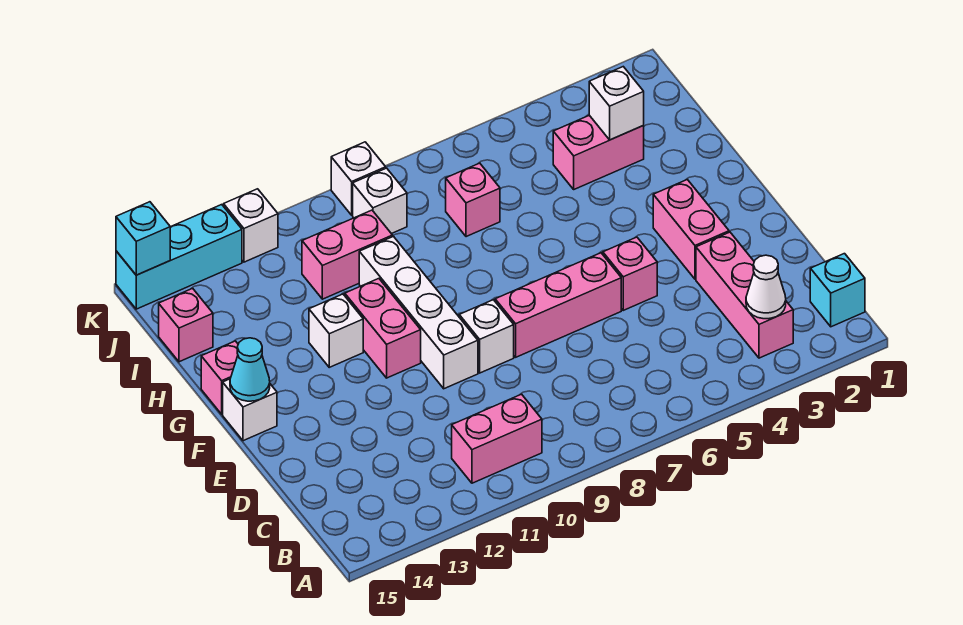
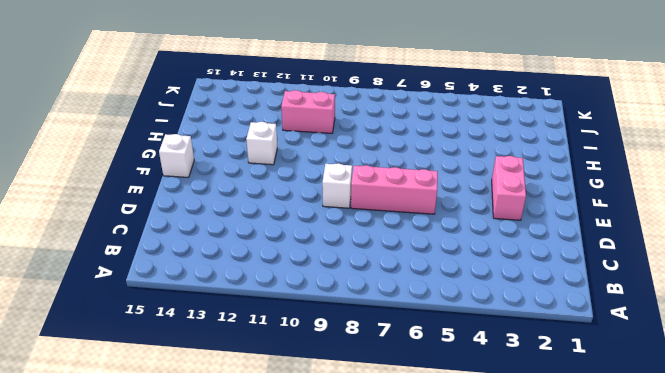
none -> cyan 1x1 brick [810,254,865,327]
none -> pink 1x3 brick [696,232,793,358]
none -> pink 1x2 brick [452,394,542,483]

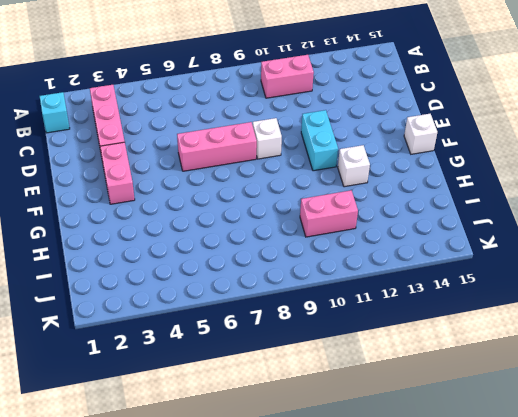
cyan 1x2 brick [301,110,338,171] -> pink 1x2 brick [345,279,421,378]
none -> pink 1x1 brick [603,237,657,310]
none -> white 1x4 brick [359,236,478,389]
none -> pink 1x1 brick [201,341,238,414]

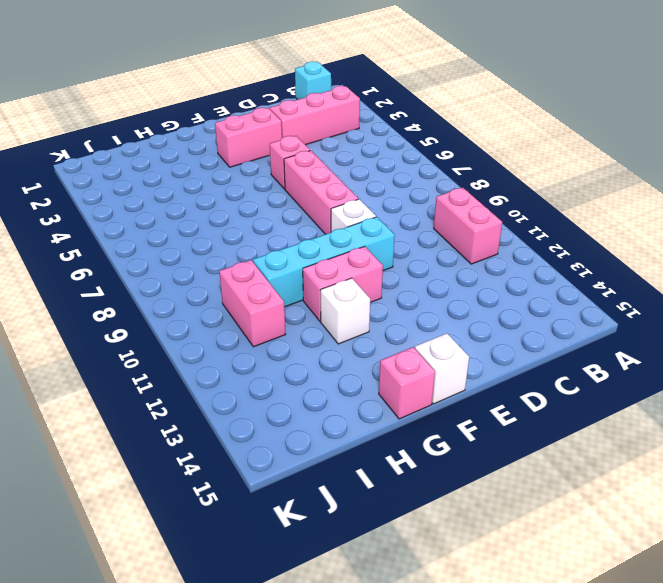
cyan 1x4 brick [253,217,395,307] -> white 1x4 brick [359,236,478,389]
none -> pink 1x2 brick [553,115,644,189]
none -> pink 1x1 brick [446,163,500,237]
none -> pink 1x1 brick [159,288,213,362]

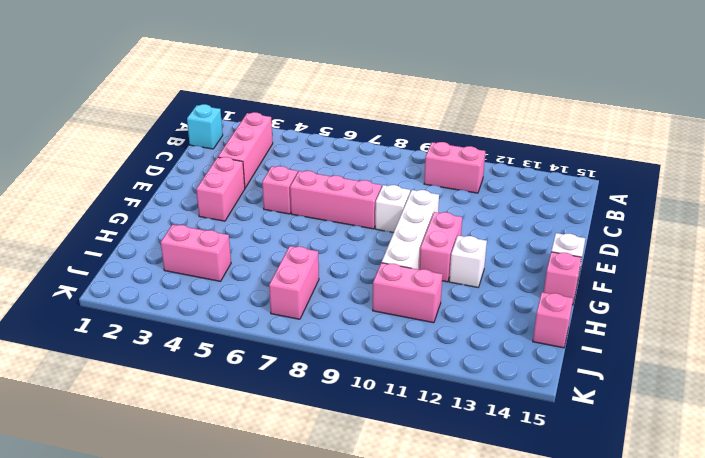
pink 1x2 brick [269,246,319,319] -> pink 1x1 brick [446,163,500,237]
none -> white 1x1 brick [353,168,407,234]
none -> white 1x1 brick [331,142,386,215]
none -> white 1x1 brick [224,189,278,262]

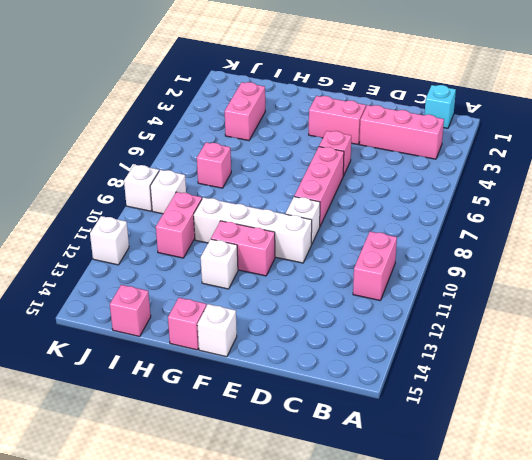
none -> cyan 1x3 brick [116,205,242,309]
none -> white 1x1 cone [746,255,786,319]
none -> cyan 1x1 cone [230,338,270,401]

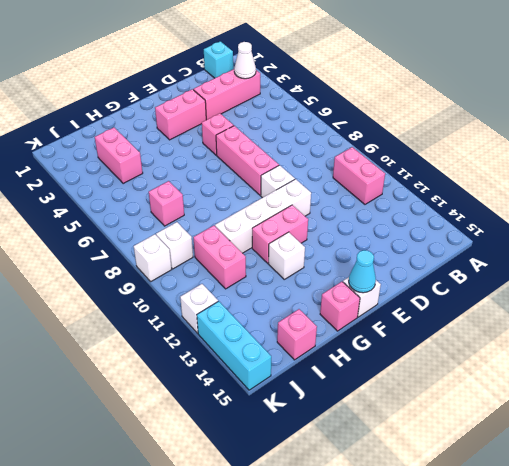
none -> white 1x1 brick [589,67,644,140]
none -> cyan 1x1 brick [116,202,170,275]

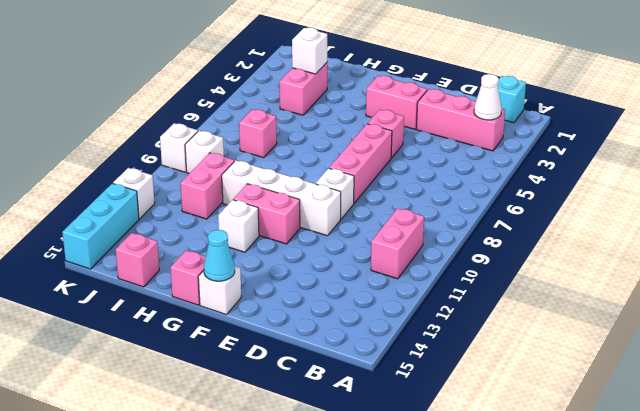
none -> cyan 1x1 brick [116,202,170,275]

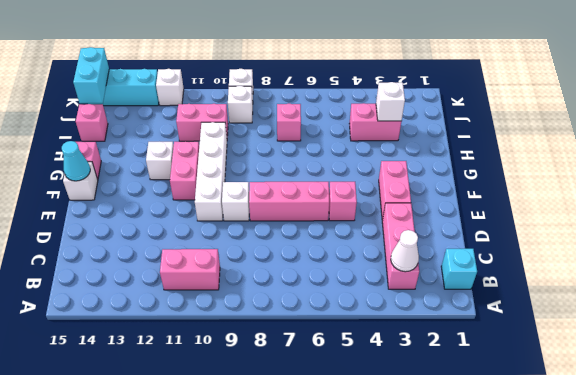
cyan 1x2 brick [73,47,109,103] -> cyan 1x1 brick [116,202,170,275]

